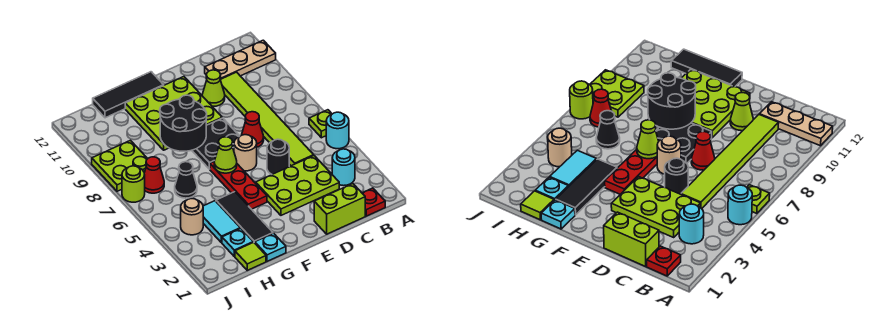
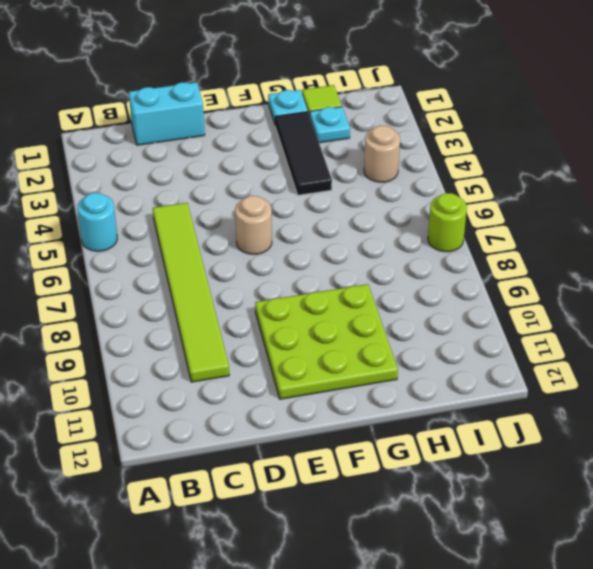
cyan 1x2 brick [129,82,205,145] -> lime 1x2 brick [314,184,365,234]
none -> lime 1x1 plate [309,110,332,138]
none -> tan 1x3 plate [205,40,276,79]
none -> red 1x1 plate [362,188,385,216]

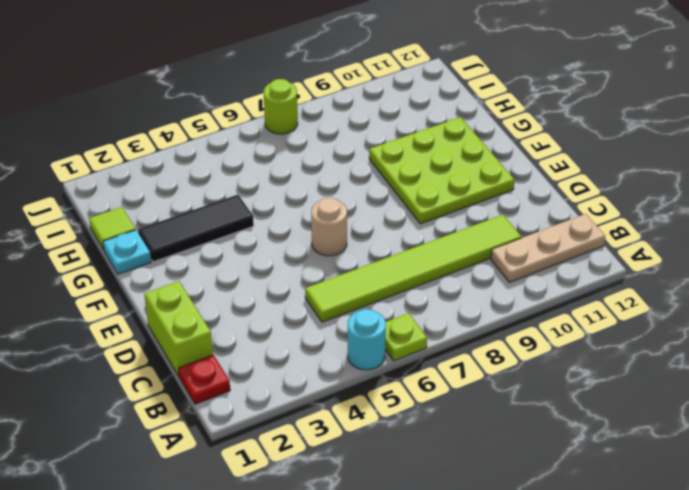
tan 1x3 plate [491,214,605,282] -> tan 1x3 plate turned to [205,40,276,79]
none -> cyan 1x1 round brick [332,149,355,186]
none -> lime 2x3 plate [256,156,339,215]
none -> black 1x1 round brick [267,139,289,174]

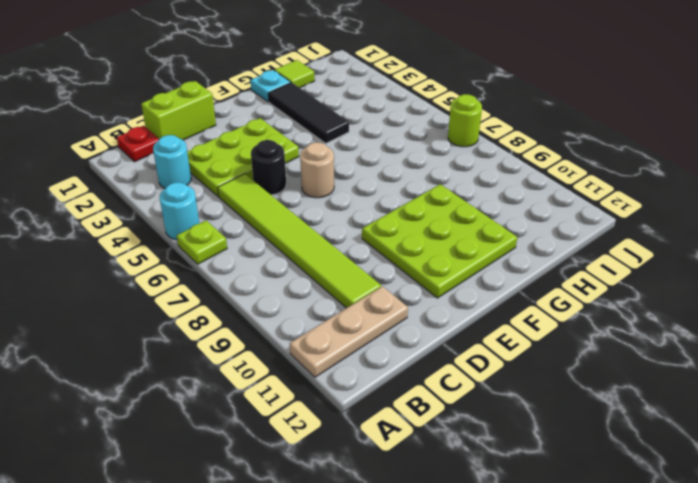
none -> red 1x1 cone [242,112,264,147]
none -> lime 1x1 cone [202,70,225,106]
none -> black 2x2 plate [192,118,239,169]

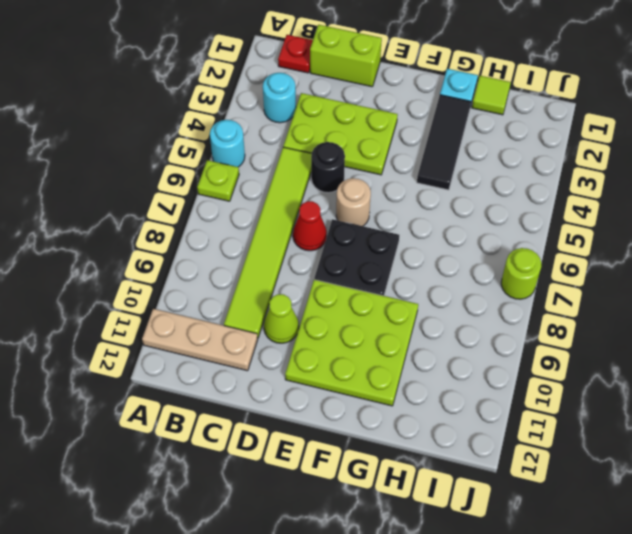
none -> red 1x3 plate [210,162,267,209]
none -> black 1x3 tile [93,72,164,118]
none -> cyan 1x1 plate [222,228,253,257]

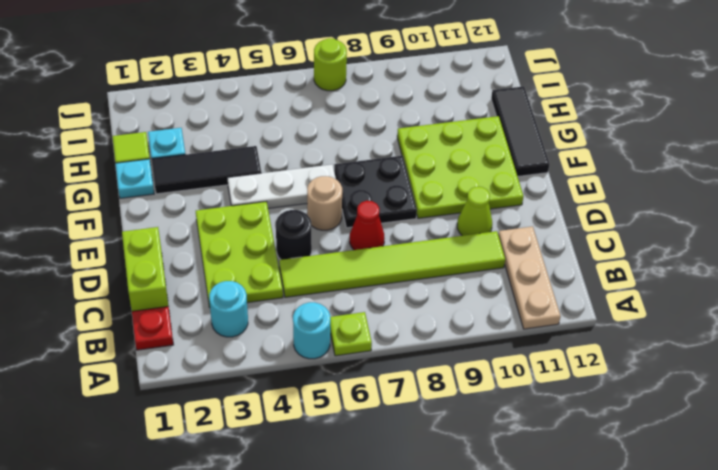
white 1x3 plate [227,165,336,208] -> red 1x3 plate [210,162,267,209]
none -> cyan 1x2 tile [203,201,240,243]
none -> black 1x1 cone [175,162,197,198]
none -> tan 1x1 round brick [181,199,203,235]

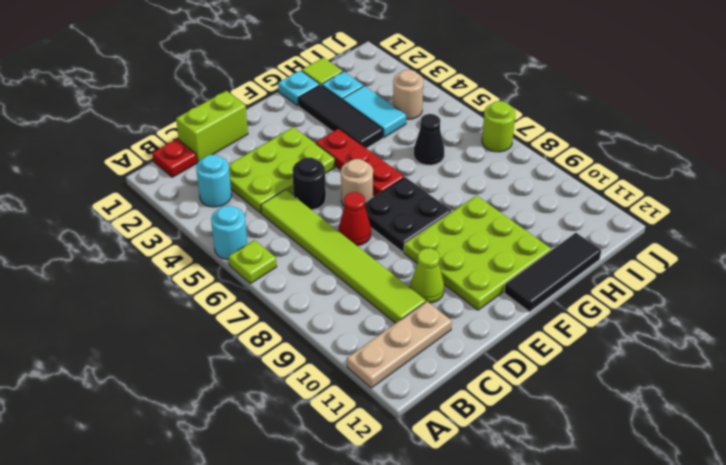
none -> red 1x1 cone [144,157,164,193]
none -> lime 2x2 plate [92,140,148,191]
none -> lime 1x1 cone [214,137,237,173]

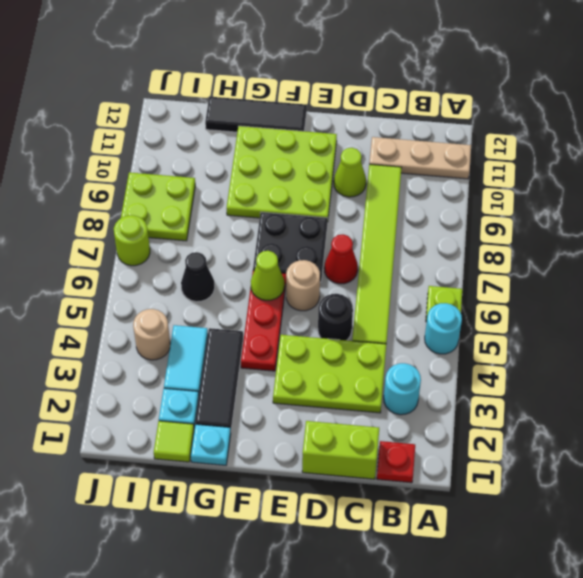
none -> red 1x1 cone [144,157,164,193]
none -> black 2x2 round brick [160,95,207,151]

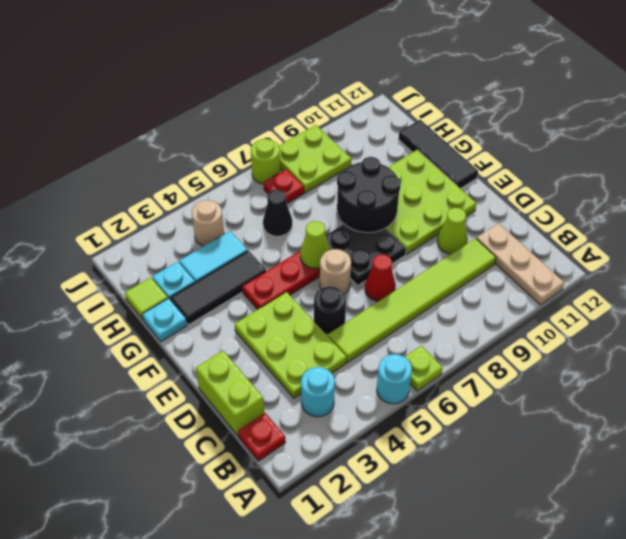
red 1x1 plate [264,169,304,203] -> red 1x1 cone [144,157,164,193]

